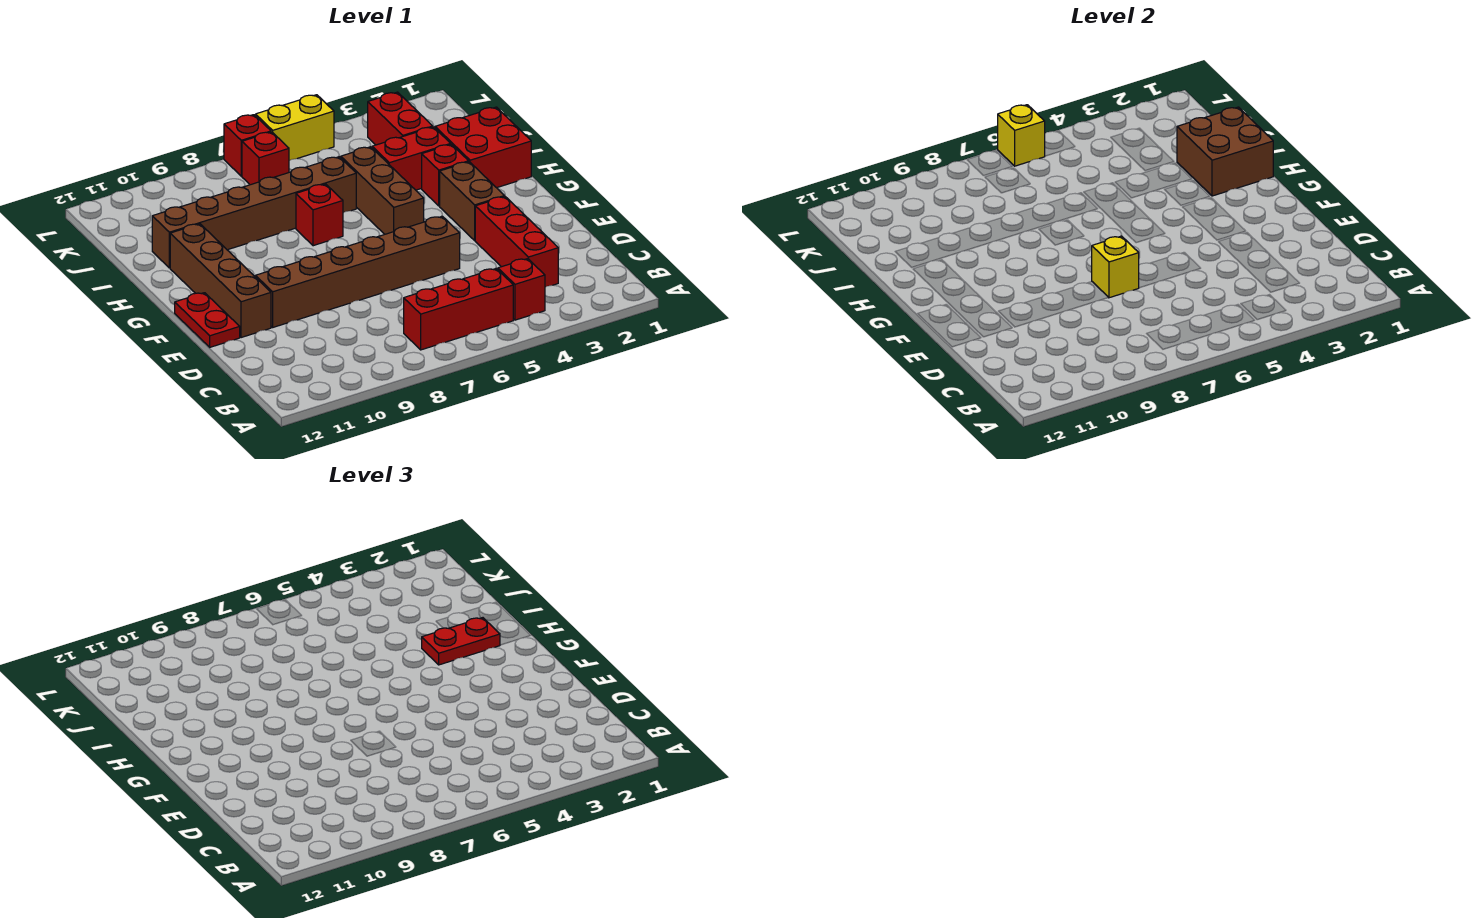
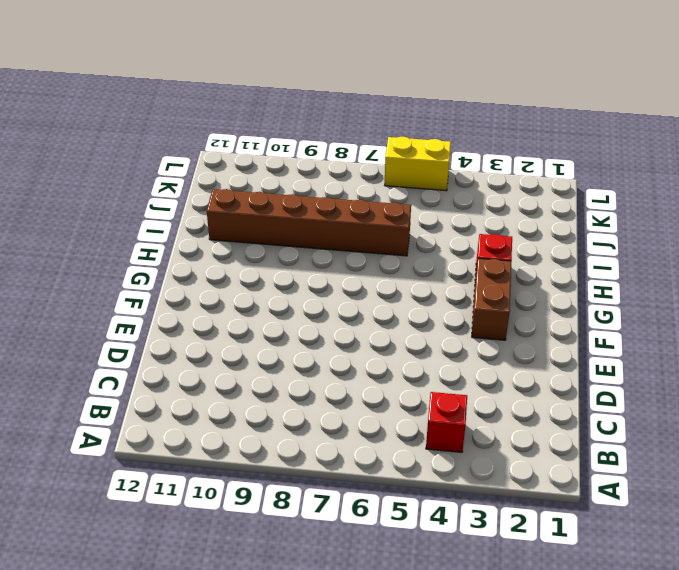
none -> red 1x3 brick [404,269,513,350]
none -> red 1x3 brick [475,197,558,287]
none -> brown 1x6 brick [255,216,460,327]

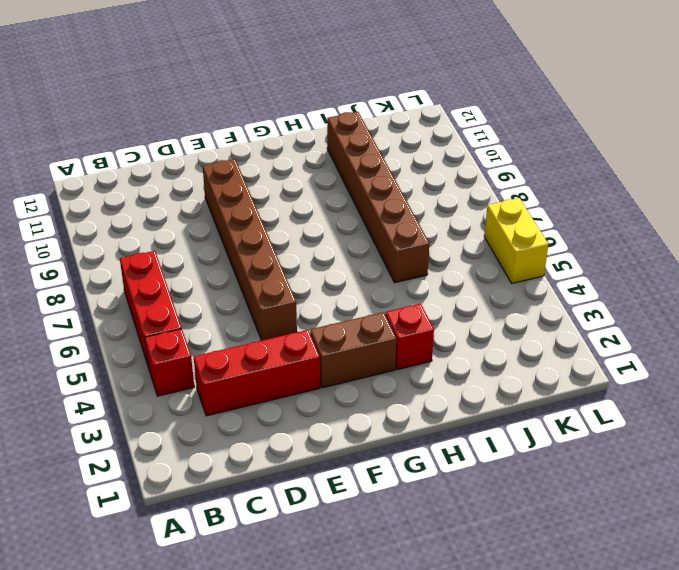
none -> brown 1x4 brick [170,224,271,338]
none -> red 1x2 plate [175,293,240,347]
none -> brown 1x3 brick [341,147,424,234]

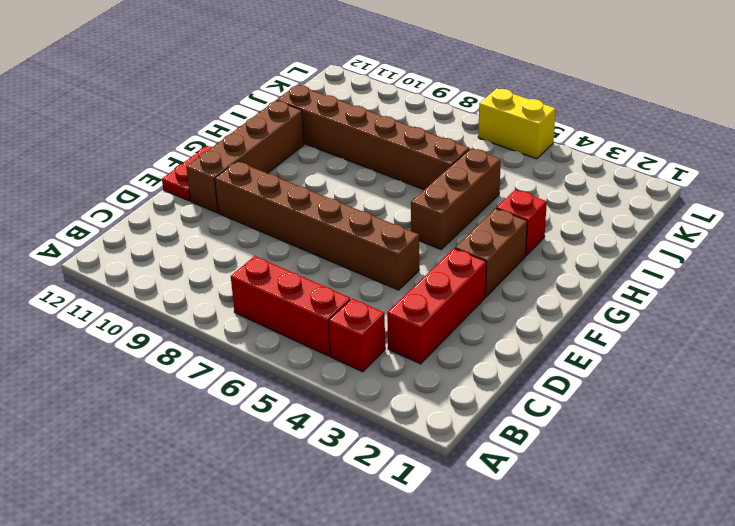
none -> red 2x2 brick [435,107,531,188]
none -> red 1x1 brick [296,184,343,246]
none -> red 1x2 brick [372,127,451,190]

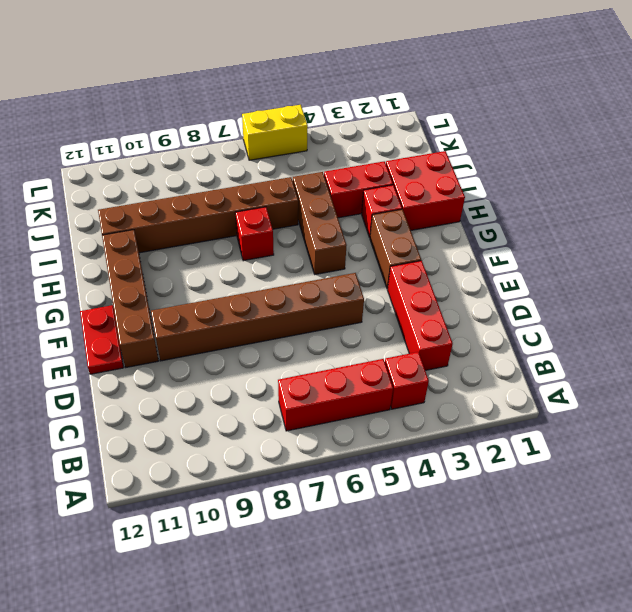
none -> red 1x2 brick [368,92,433,145]
none -> red 1x1 brick [242,132,289,185]
none -> red 1x1 brick [224,115,271,176]

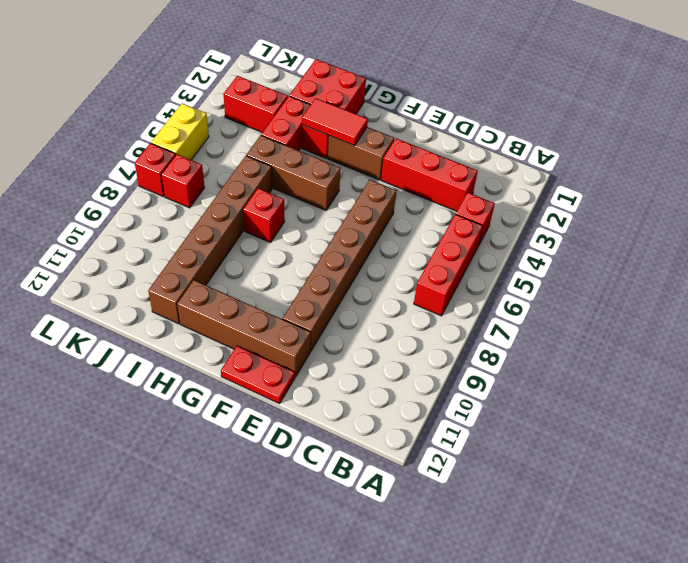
red 1x2 tile [302,98,368,146] -> none
none -> yellow 1x1 brick [1092,236,1139,298]
none -> brown 2x2 brick [1177,107,1273,196]
none -> yellow 1x1 brick [998,105,1045,166]

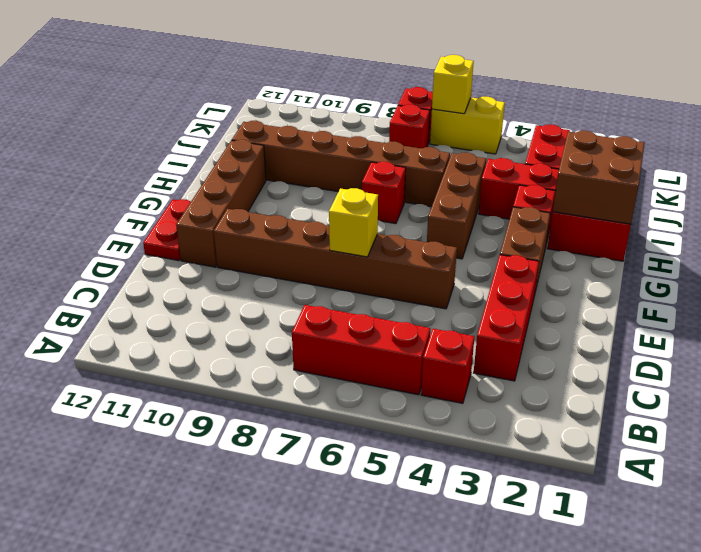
none -> red 1x2 plate [422,618,500,665]

